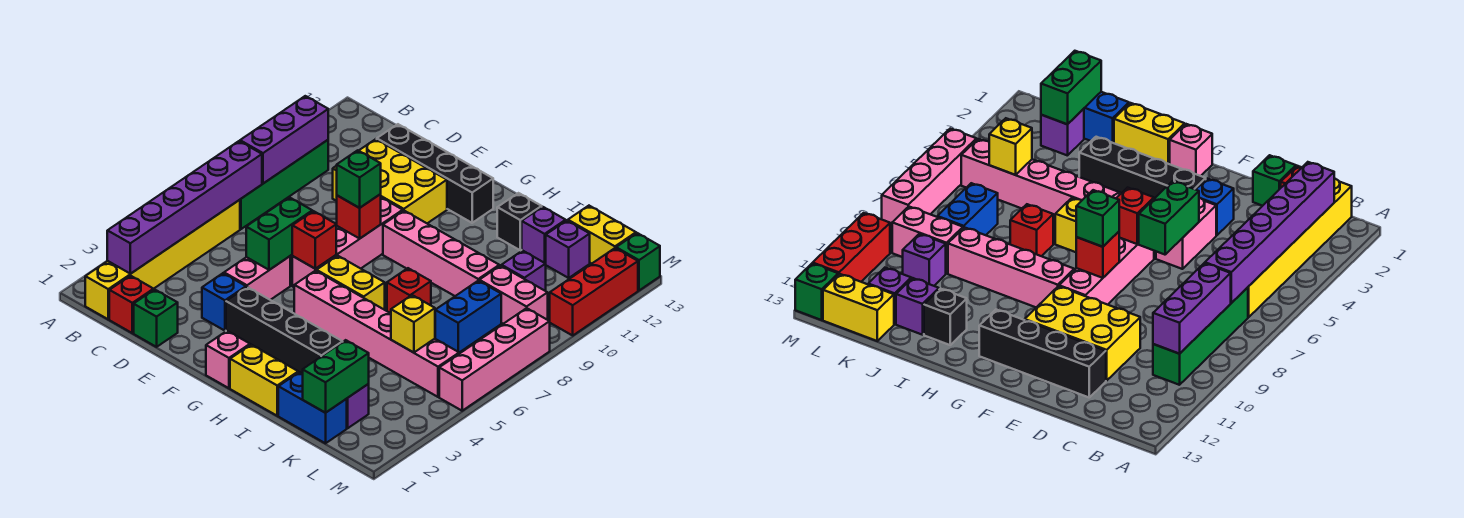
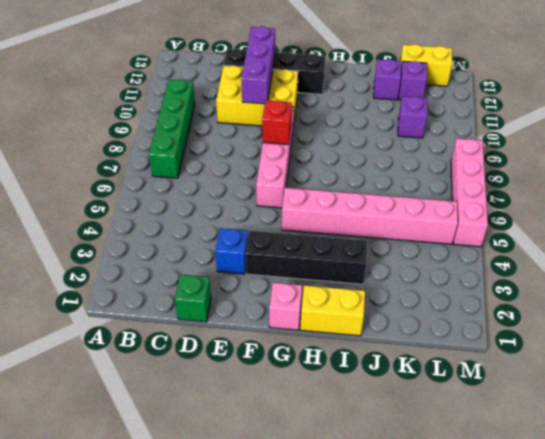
purple 1x3 brick [241,26,275,104] -> purple 1x3 brick moved to [240,96,328,183]
none -> yellow 1x6 brick [85,200,240,319]
none -> red 1x1 brick [109,276,154,333]
none -> pink 1x2 brick [224,256,290,300]
none -> yellow 1x2 brick [317,256,385,310]

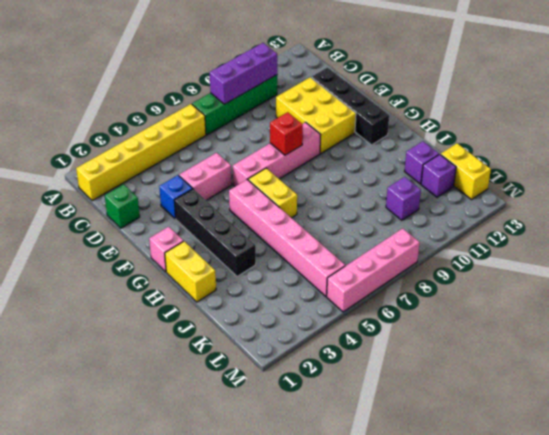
none -> red 1x1 brick [109,276,154,333]
none -> pink 1x4 brick [383,211,499,296]
none -> red 1x1 brick [387,268,431,313]
none -> black 1x1 brick [497,193,542,250]

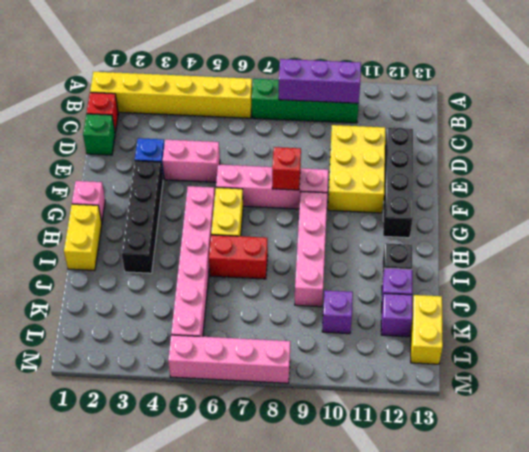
red 1x2 brick [209,235,268,279] -> red 1x1 brick [387,268,431,313]
none -> blue 1x2 brick [278,372,347,443]
none -> purple 1x1 brick [347,384,369,428]
none -> blue 1x2 brick [435,281,501,352]
none -> pink 1x2 brick [479,266,548,324]

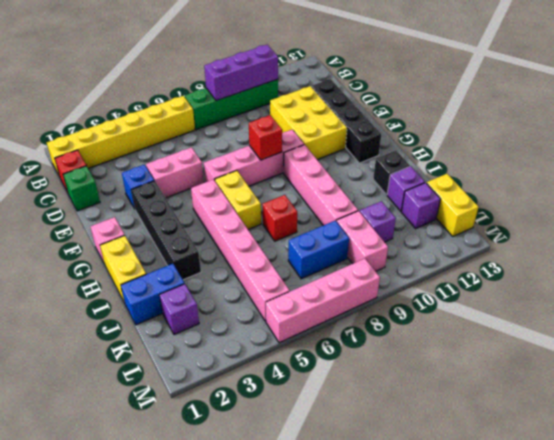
blue 1x2 brick [121,264,185,325] -> blue 1x2 brick turned to [278,372,347,443]
none -> red 1x3 brick [550,248,638,335]
none -> green 1x1 brick [616,233,660,290]
none -> purple 1x6 brick [107,141,262,274]
none -> green 1x2 brick [246,197,312,270]

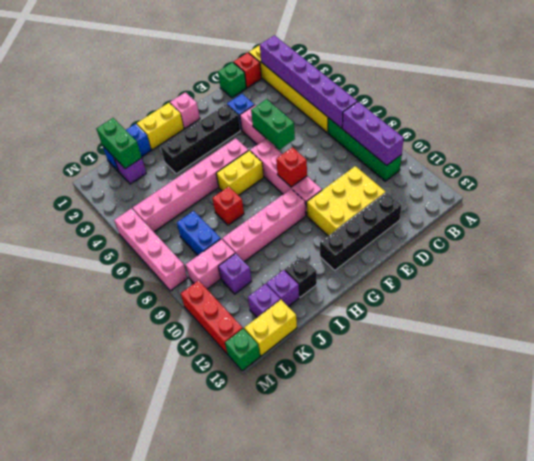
none -> red 1x1 brick [292,211,336,269]
none -> yellow 1x1 brick [391,295,435,353]
none -> green 1x1 brick [337,150,381,208]

